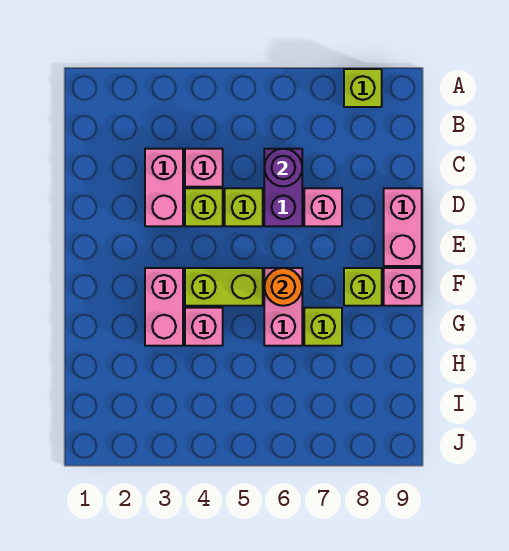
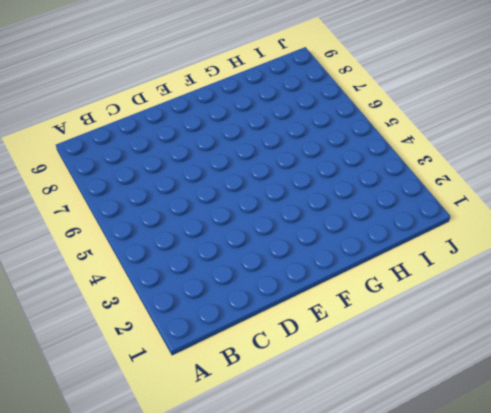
none -> lime 1x1 brick [344,69,382,107]
none -> pink 1x2 brick [145,149,183,226]
none -> pink 1x1 brick [185,149,223,187]

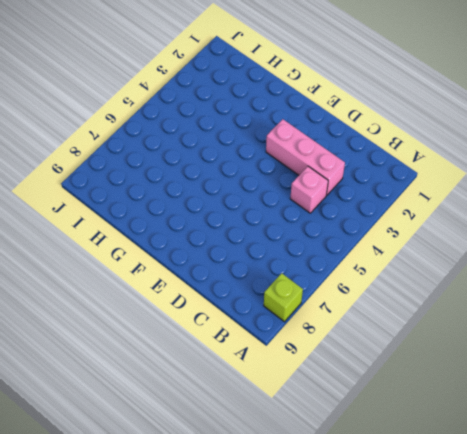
pink 1x3 brick [266,119,345,195] -> pink 1x2 brick [145,149,183,226]
none -> purple 1x2 brick [264,149,302,226]
none -> lime 1x1 brick [185,188,223,226]
none -> lime 1x1 brick [225,188,263,226]

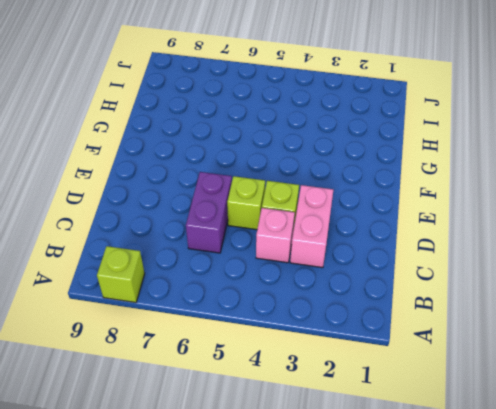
none -> pink 1x1 brick [304,188,342,226]
none -> pink 1x2 brick [384,188,422,266]
none -> pink 1x2 brick [145,268,183,346]

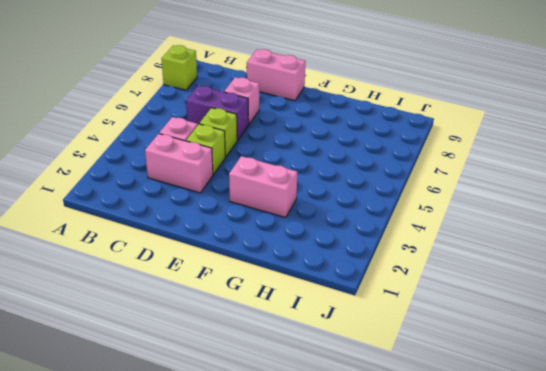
none -> lime 1x2 brick [185,268,263,306]
none -> pink 1x2 brick [264,268,302,346]
none -> lime 1x1 brick [344,268,382,306]

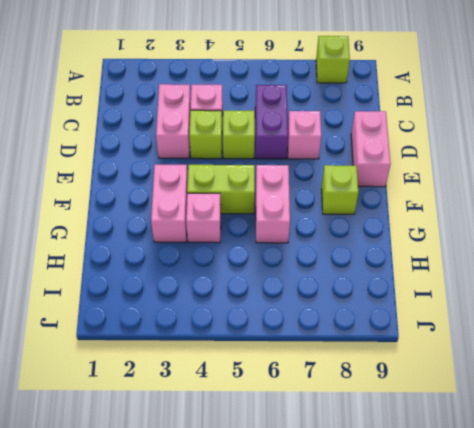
none -> pink 1x1 brick [384,268,422,306]
none -> lime 1x1 brick [304,308,342,346]
none -> purple 1x1 round brick [264,149,302,186]

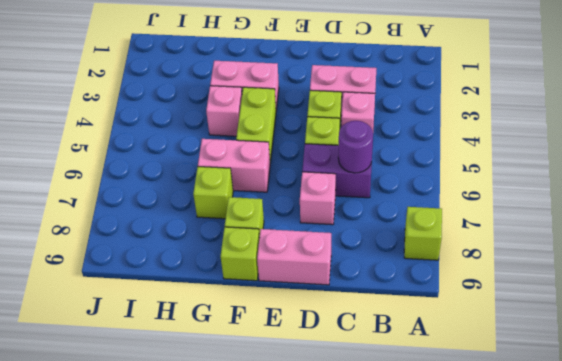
lime 1x1 brick [221,227,260,281] -> pink 1x1 brick [384,268,422,306]
none -> orange 1x1 round brick [264,268,302,306]

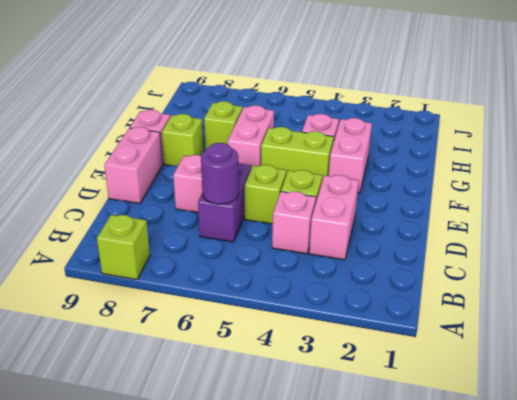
none -> orange 1x1 round brick [264,268,302,306]

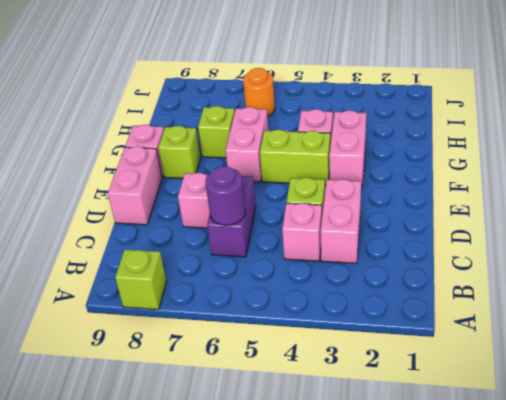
orange 1x1 round brick [243,68,275,116] -> orange 1x1 round brick moved to [264,268,302,306]
none -> lime 1x1 brick [225,188,263,226]

